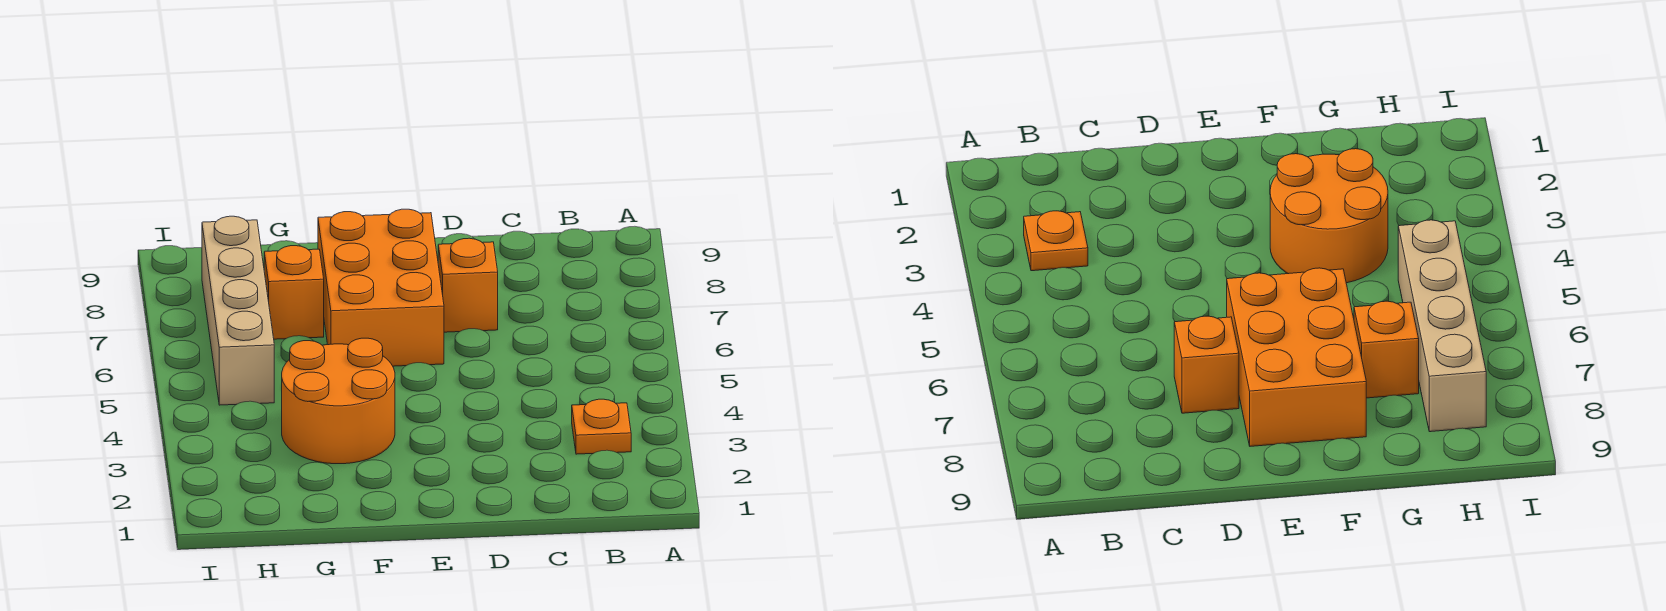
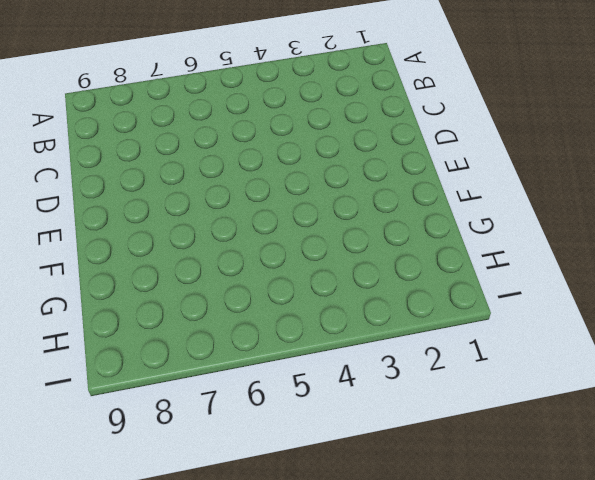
none -> orange 1x1 plate [572,399,631,454]
none -> orange 1x1 brick [438,238,498,332]

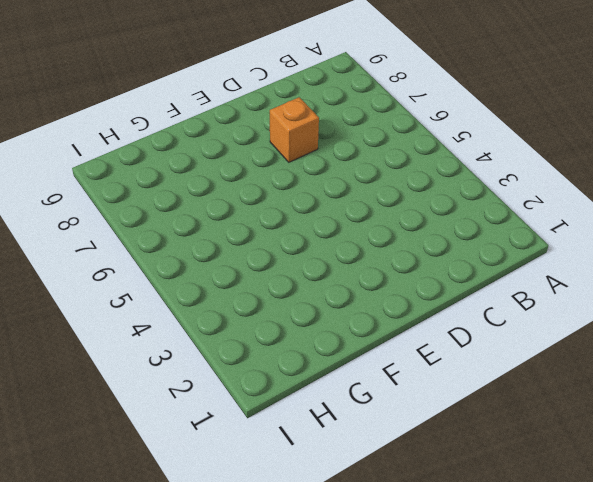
none -> orange 1x1 plate [572,399,631,454]
none -> orange 2x3 brick [318,209,444,366]

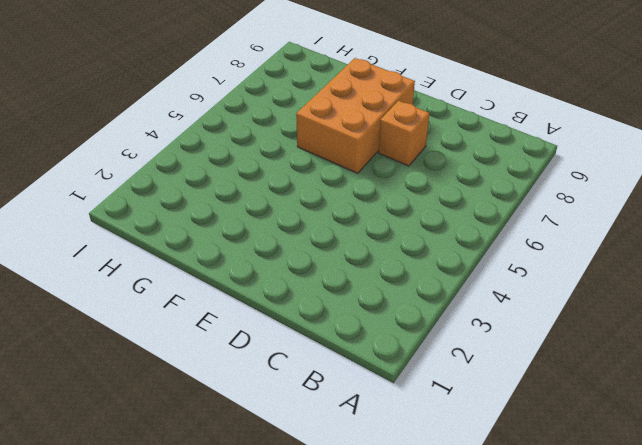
none -> orange 1x1 plate [572,399,631,454]
none -> orange 2x2 round brick [282,338,395,464]

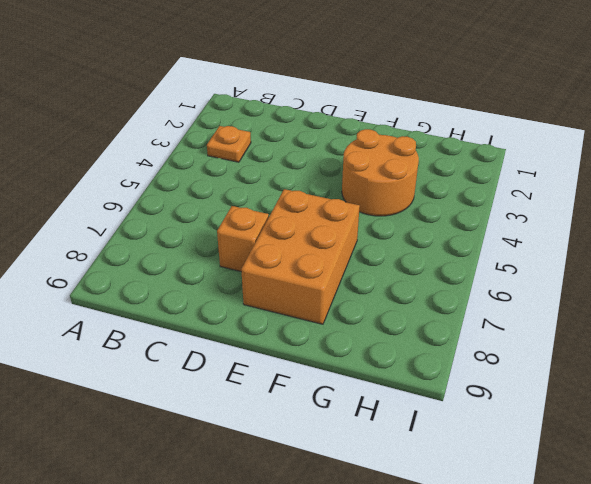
none -> orange 1x1 brick [264,246,324,339]
none -> tan 1x4 brick [202,216,274,405]

